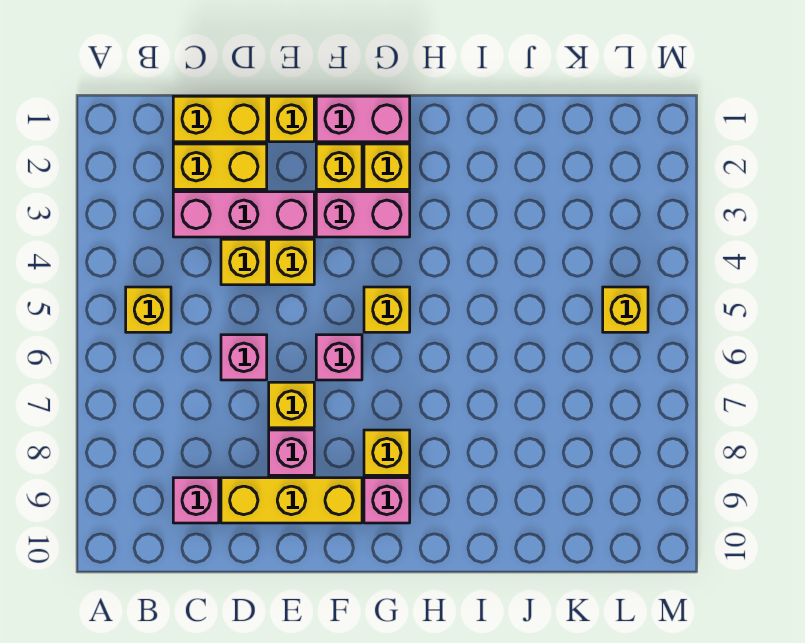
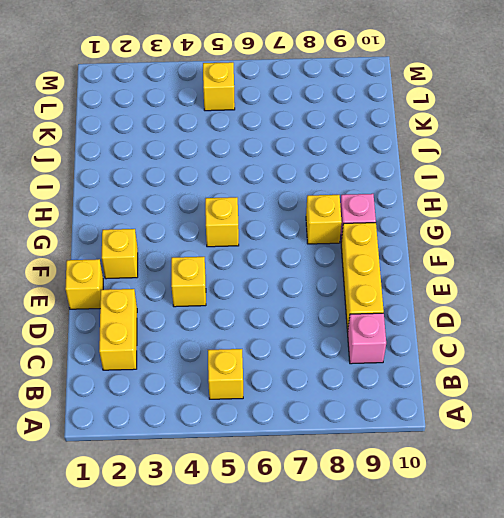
none -> yellow 1x2 brick [173,96,267,142]
none -> pink 1x3 brick [173,192,314,237]
none -> yellow 1x1 brick [221,239,267,285]

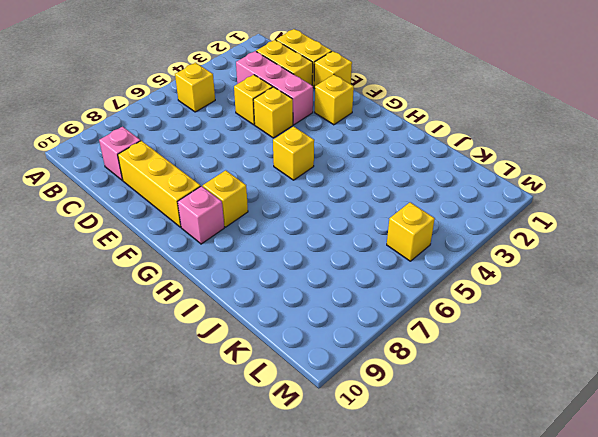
none -> pink 1x1 brick [221,335,267,380]
none -> yellow 1x1 brick [269,382,314,428]
none -> pink 1x1 brick [269,430,314,475]

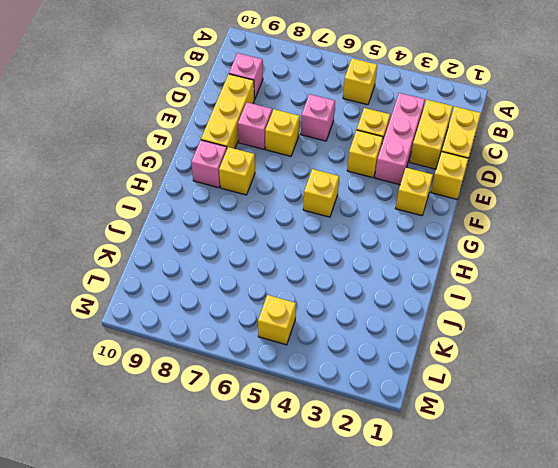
none -> pink 1x2 brick [316,96,410,142]
none -> pink 1x2 brick [316,192,410,237]
none -> pink 1x1 brick [316,335,362,380]

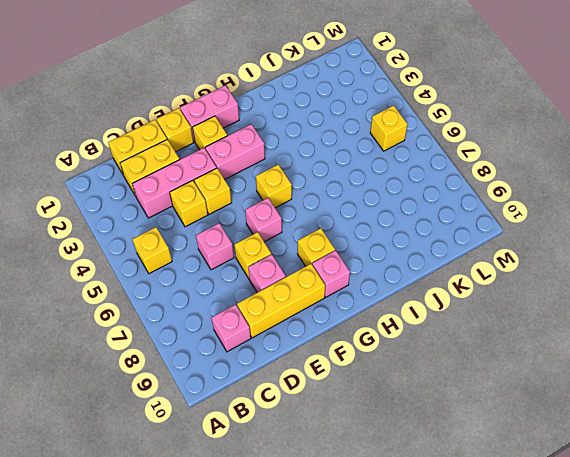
none -> yellow 1x1 brick [364,144,410,189]

